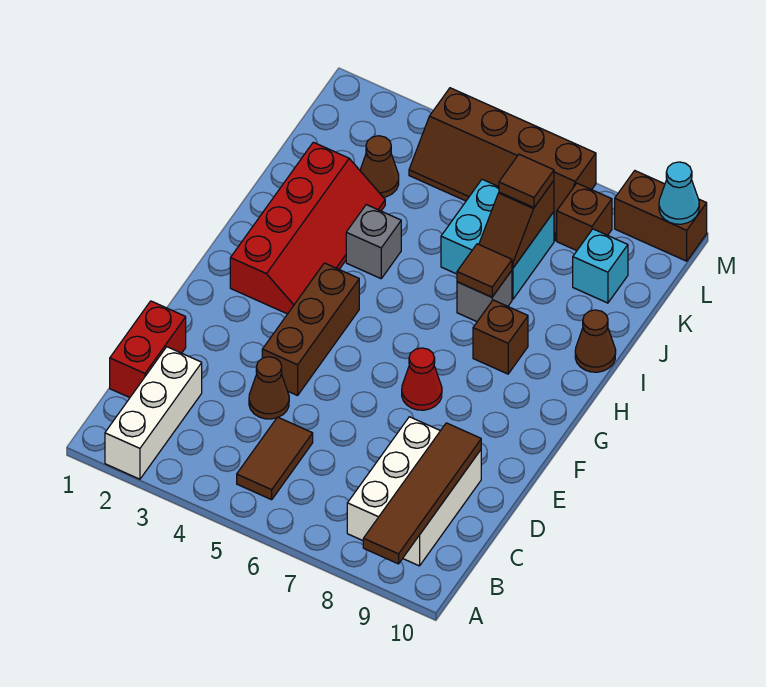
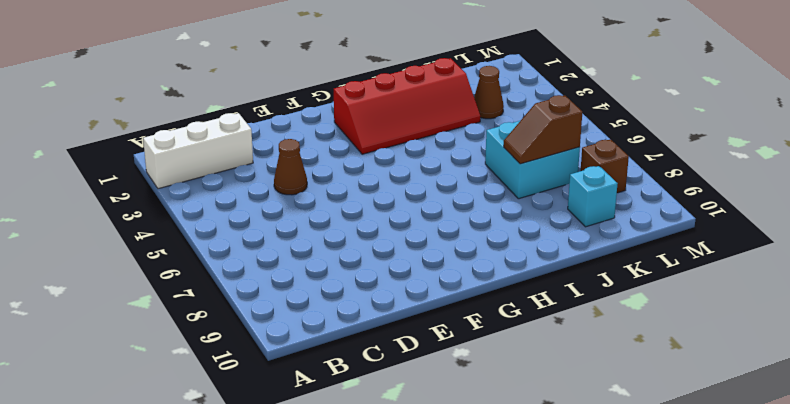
none -> brown 1x2 tile [237,417,313,500]
none -> white 2x3 brick [347,417,481,566]
none -> red 1x2 brick [110,301,186,398]

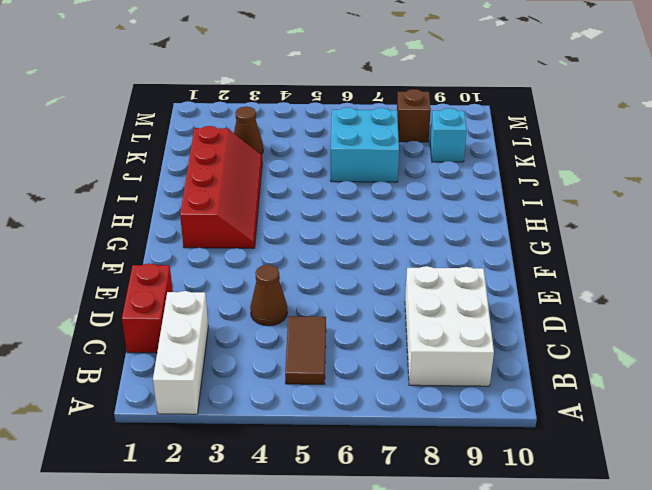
none -> brown 1x3 brick [262,263,359,396]
none -> red 1x1 cone [402,348,442,410]
none -> brown 1x1 brick [473,300,528,374]

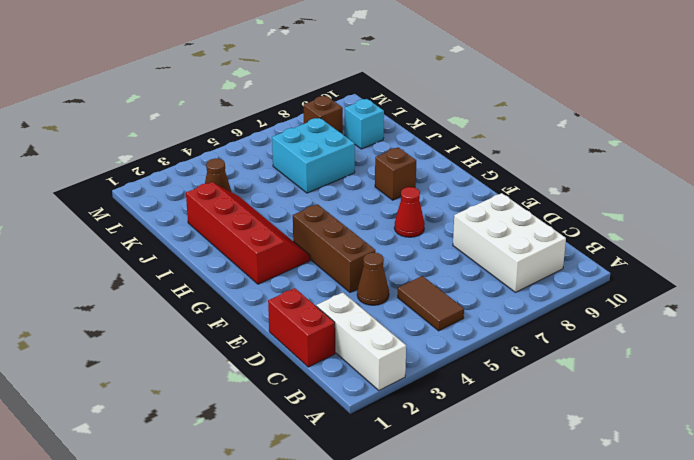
none -> grey 1x1 brick [346,205,401,279]
none -> grey 1x1 brick [457,271,512,322]
none -> brown 1x1 cone [575,310,616,372]

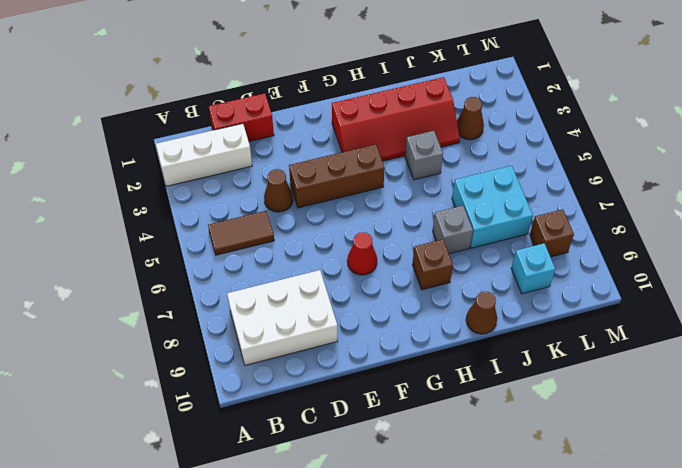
none -> brown 2x4 slope [409,88,596,241]
none -> brown 1x2 brick [615,171,707,261]
none -> brown 1x4 tile [363,423,481,564]

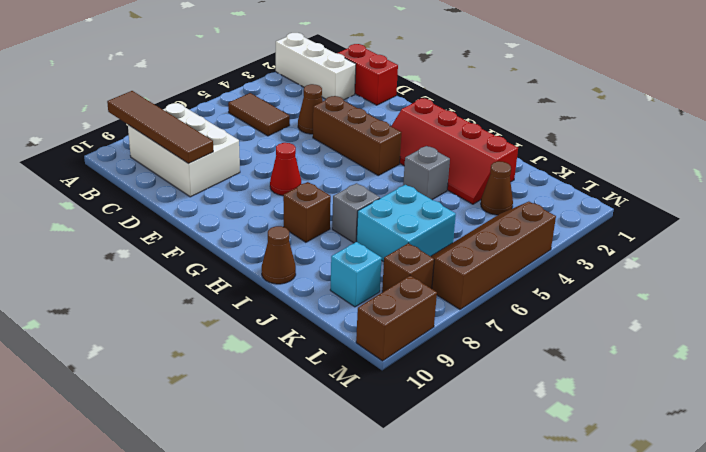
none -> brown 1x1 tile [457,244,512,297]
none -> brown 1x2 slope [479,181,554,268]
none -> cyan 1x1 cone [659,162,699,224]

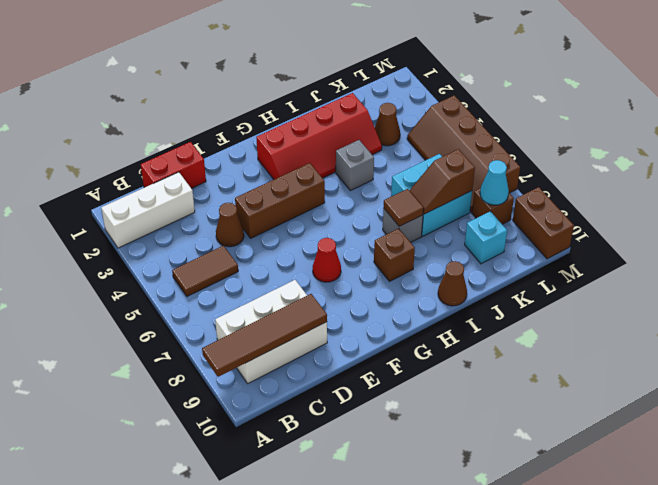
cyan 1x1 cone [480,160,509,205] -> cyan 1x1 cone moved to [659,162,699,224]
none -> brown 1x1 tile [499,154,554,207]

